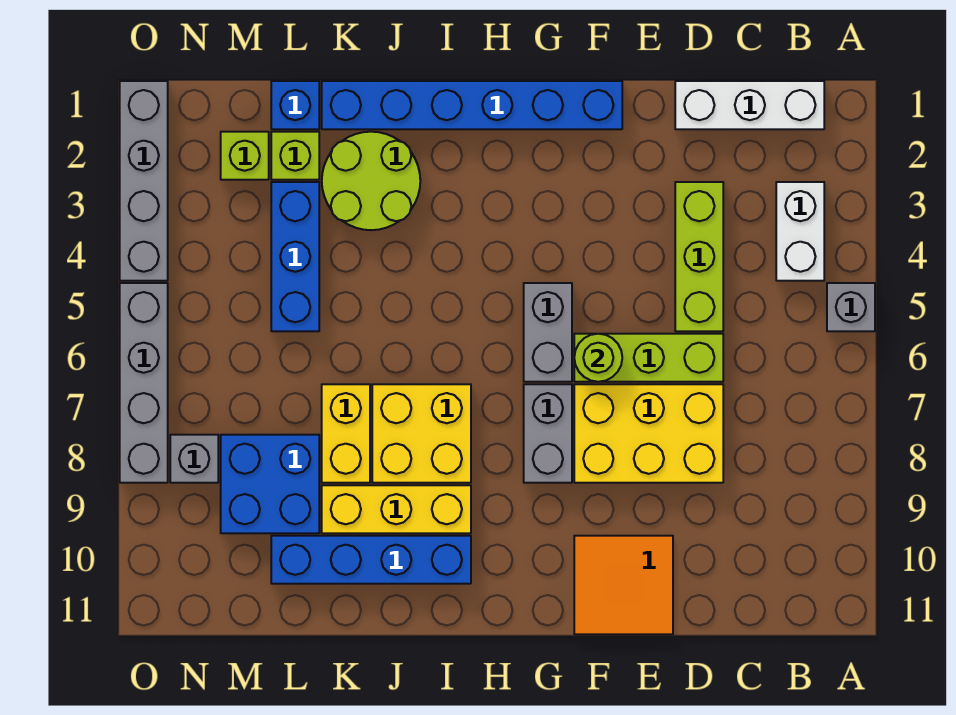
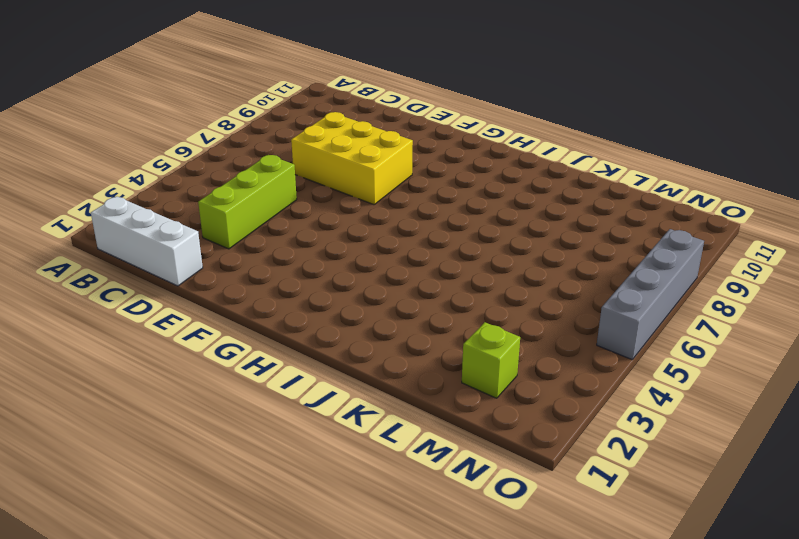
none -> grey 1x1 brick [827,283,875,331]
none -> white 1x2 brick [776,182,824,281]
none -> lime 1x3 brick [574,334,723,382]

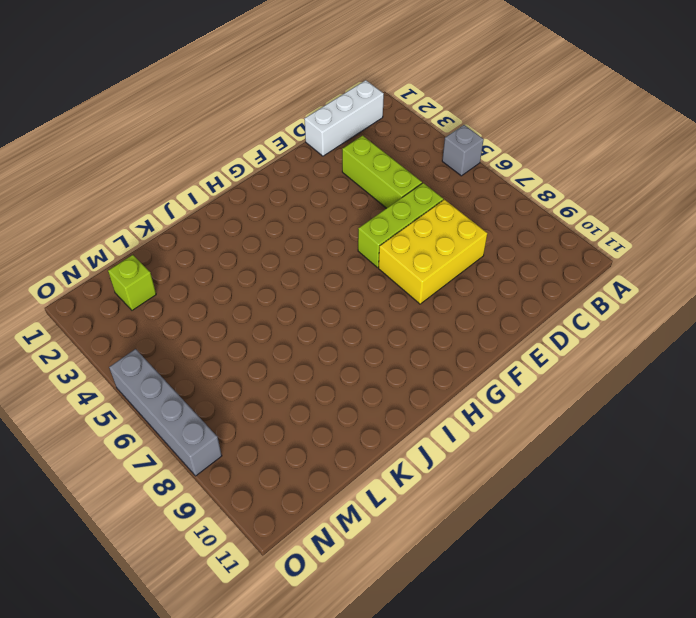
none -> white 1x2 brick [776,182,824,281]
none -> orange 2x2 tile [574,536,673,634]
none -> blue 1x6 brick [322,81,622,129]

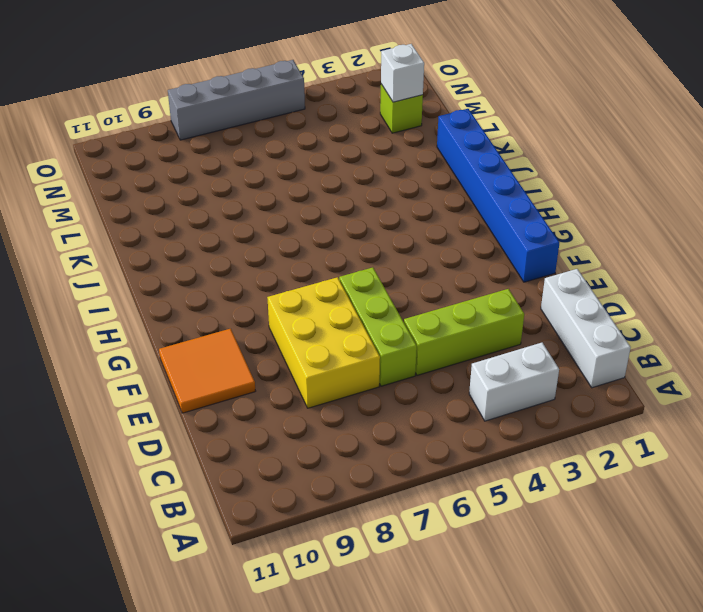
white 1x1 brick [381,44,424,102] -> none
none -> grey 1x1 brick [827,283,875,331]
none -> grey 1x2 brick [524,283,572,382]
none -> grey 1x2 brick [524,384,572,483]

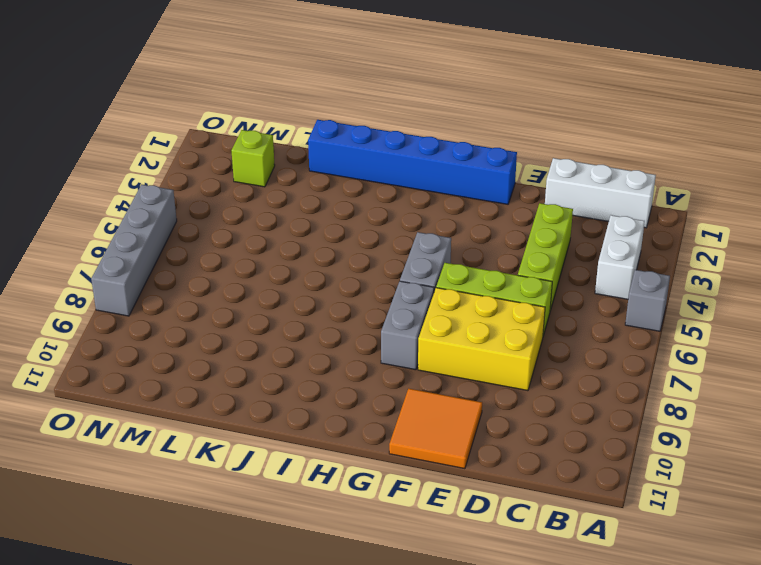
none -> yellow 2x2 brick [372,384,471,483]
none -> yellow 1x3 brick [322,485,471,533]
none -> blue 1x4 brick [271,536,471,584]

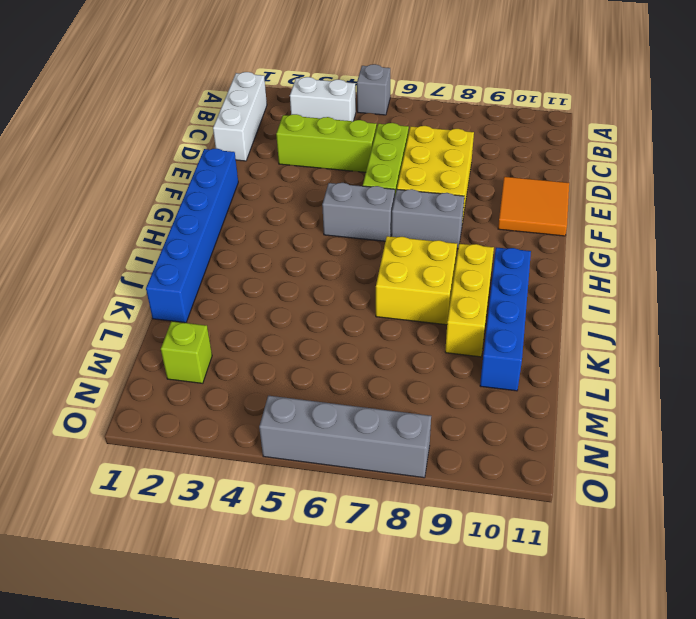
none -> lime 2x2 round brick [322,132,420,230]
none -> yellow 1x2 brick [322,384,370,483]
none -> blue 1x1 brick [271,81,319,129]

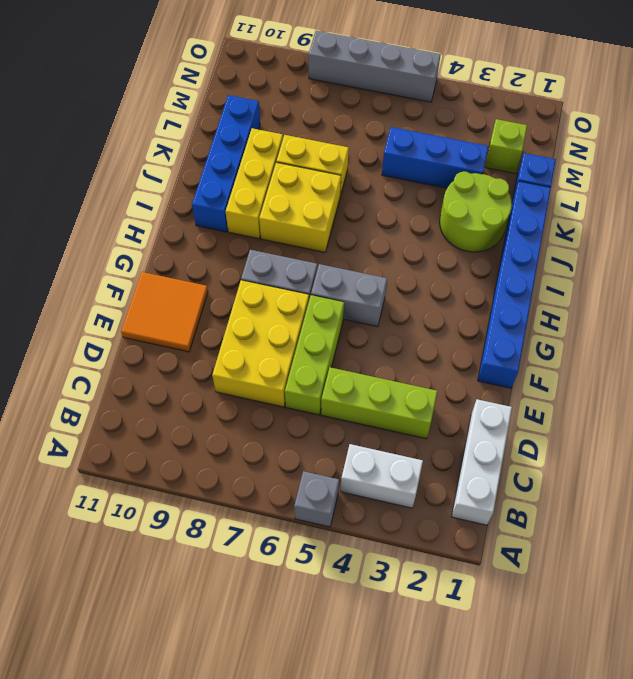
none -> lime 1x1 brick [271,132,319,180]
none -> blue 2x2 brick [221,435,319,533]
none -> grey 1x1 brick [170,435,218,483]

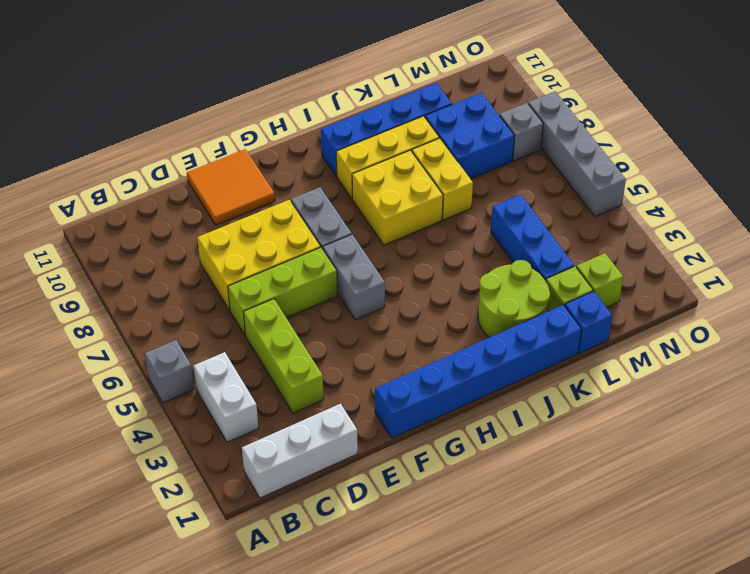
none -> grey 1x4 brick [120,81,168,281]
none -> lime 1x1 round brick [574,334,622,382]

